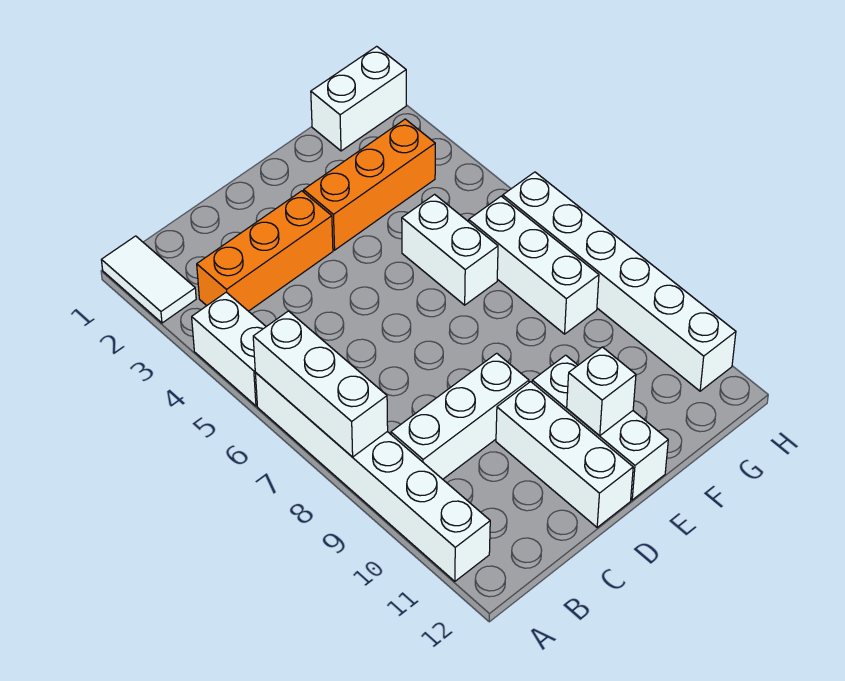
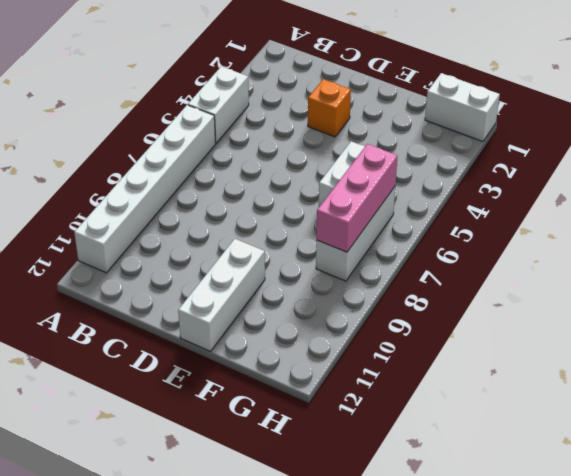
orange 1x1 brick [308,79,351,137] -> orange 1x3 brick [197,191,333,311]
pink 1x3 brick [317,144,397,252] -> none
none -> white 1x2 tile [102,236,196,323]
none -> white 1x3 brick [391,353,529,479]
none -> white 1x3 brick [496,382,633,527]

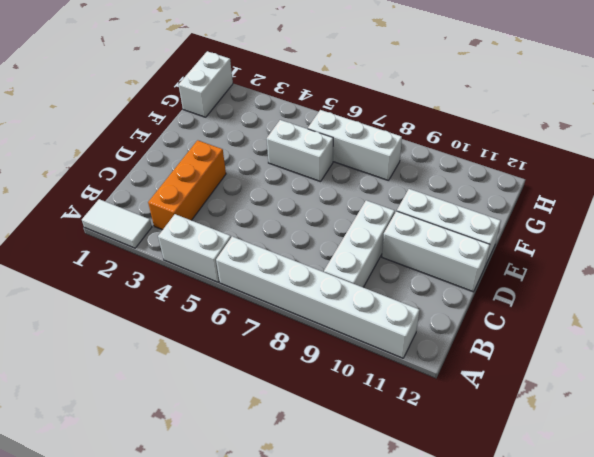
none -> orange 1x3 brick [304,119,435,250]
none -> white 1x6 brick [503,172,736,391]
none -> white 1x3 brick [253,311,388,457]

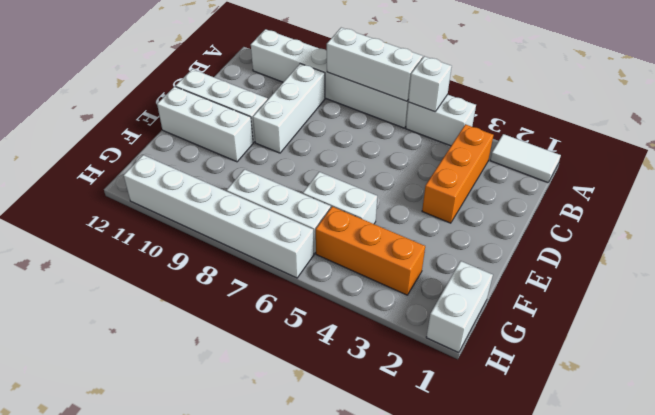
white 1x1 brick [408,56,452,112] -> white 1x1 brick moved to [567,347,636,436]
orange 1x3 brick [316,207,425,295] -> orange 1x3 brick turned to [304,119,435,250]

